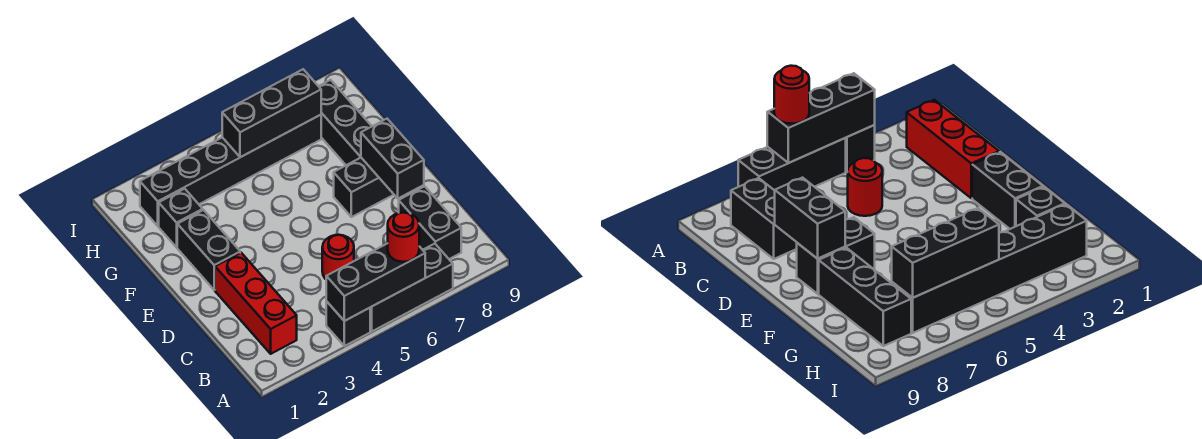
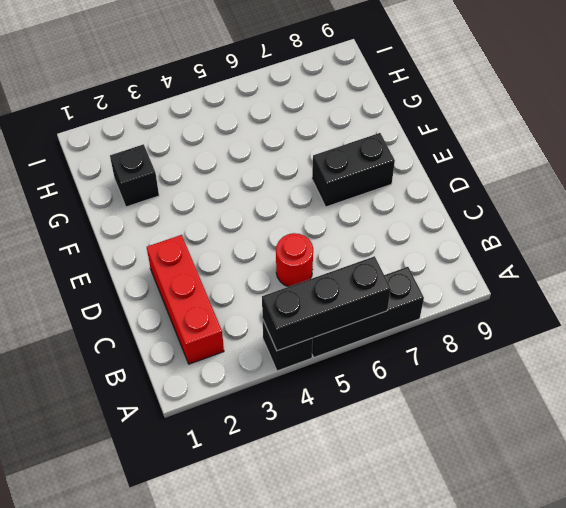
none -> black 1x2 brick [399,186,461,259]
none -> black 1x2 brick [177,210,240,290]
none -> black 1x3 brick [319,80,372,165]

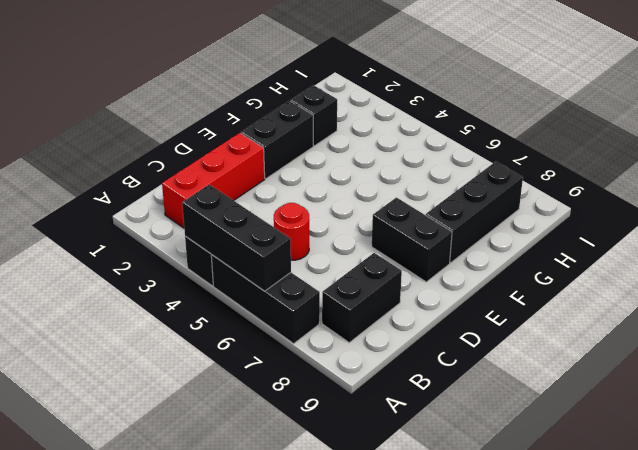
none -> black 1x6 brick [140,115,321,226]
none -> black 1x2 brick [361,119,424,198]
none -> black 1x3 brick [222,69,321,157]

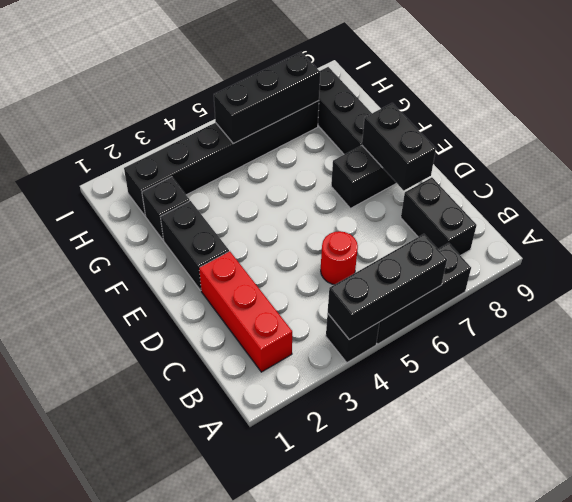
none -> red 1x1 round brick [388,212,419,262]

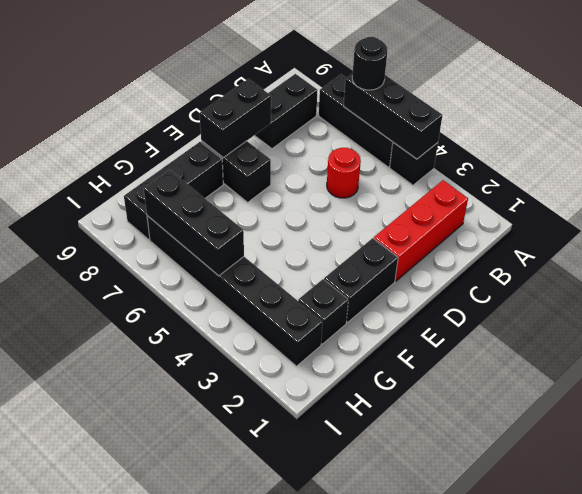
black 1x1 round brick [352,37,387,90] -> red 1x1 round brick [388,212,419,262]

